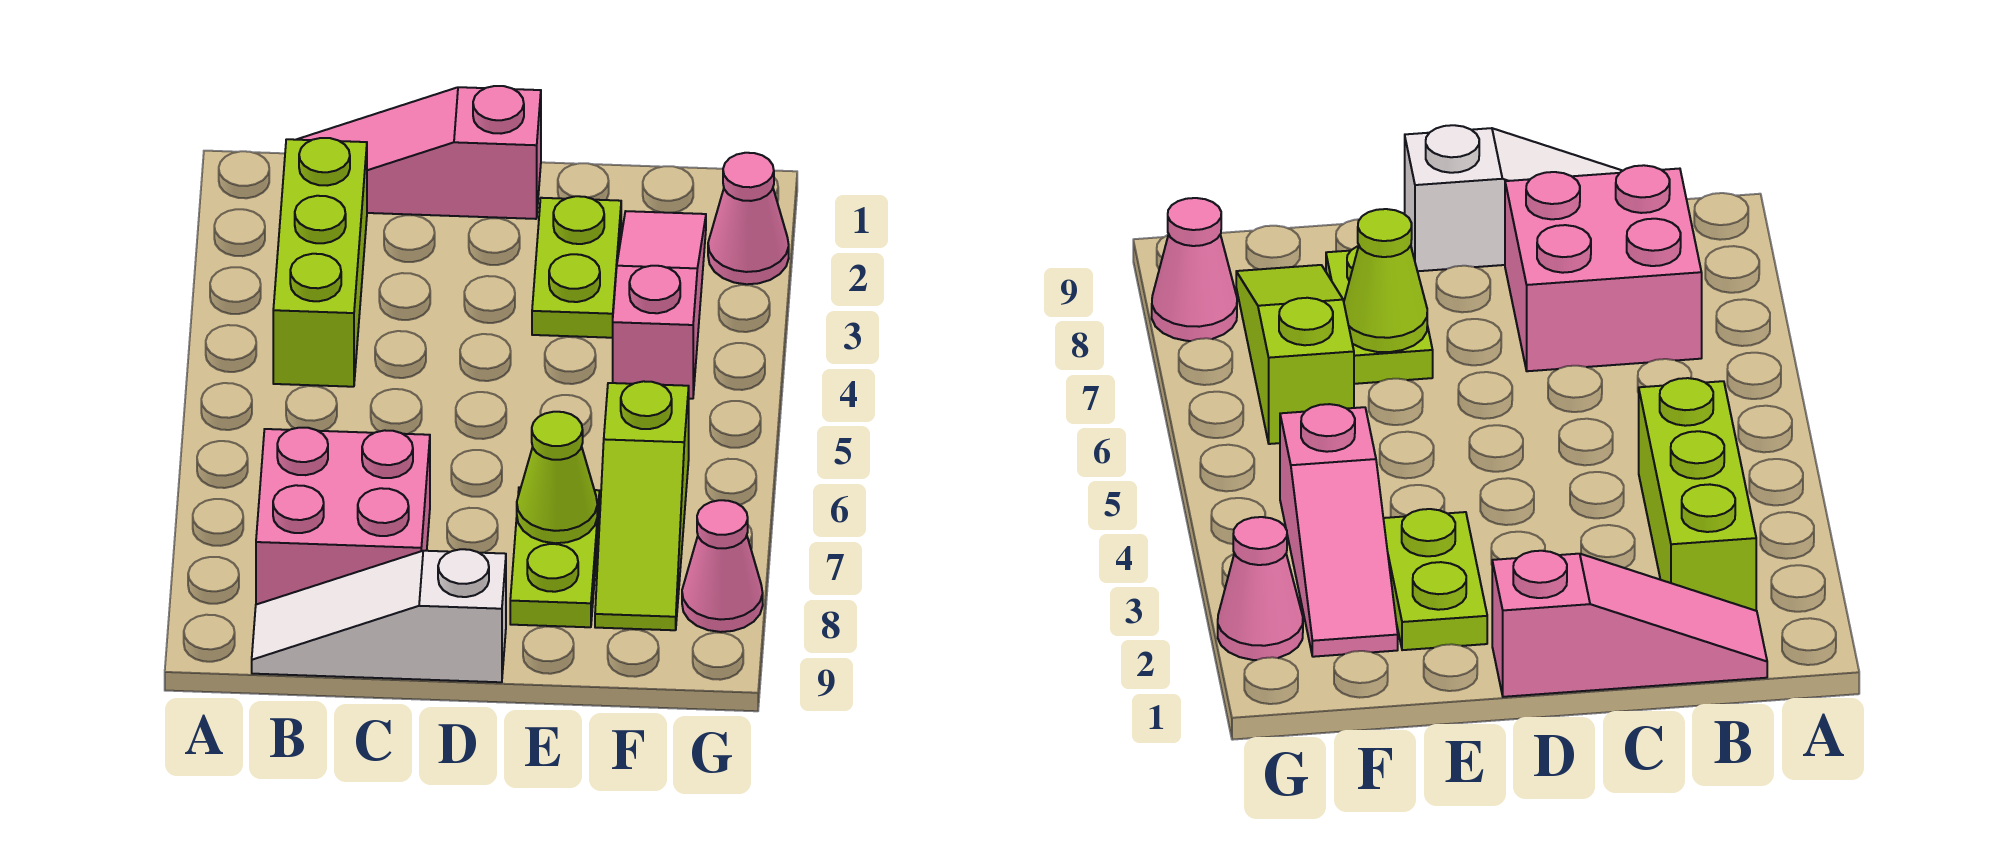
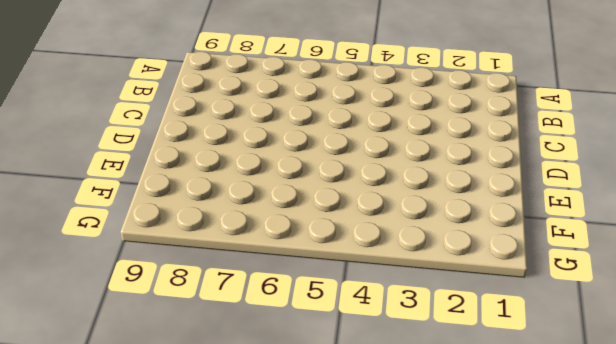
none -> pink 1x3 slope [297,86,541,219]
none -> lime 1x3 brick [273,138,367,387]

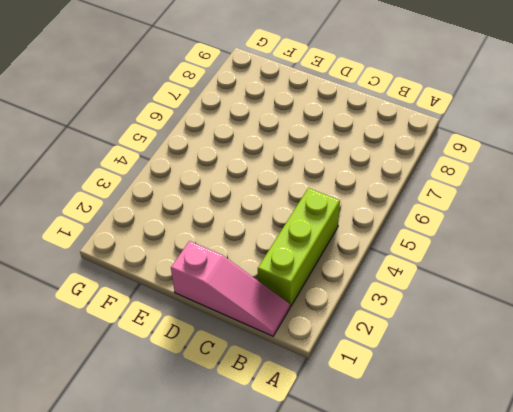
none -> pink 2x2 brick [256,428,430,605]
none -> white 1x3 slope [252,549,506,682]

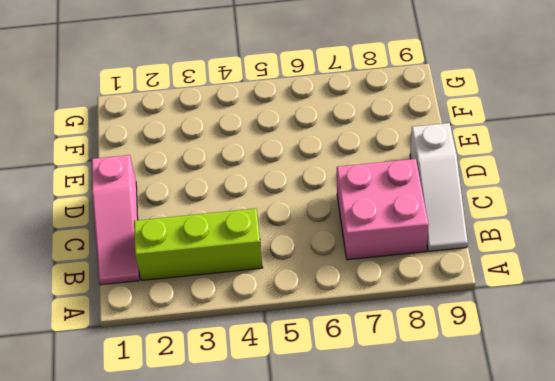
none -> lime 1x2 plate [532,196,621,338]
none -> lime 1x2 plate [510,487,600,627]

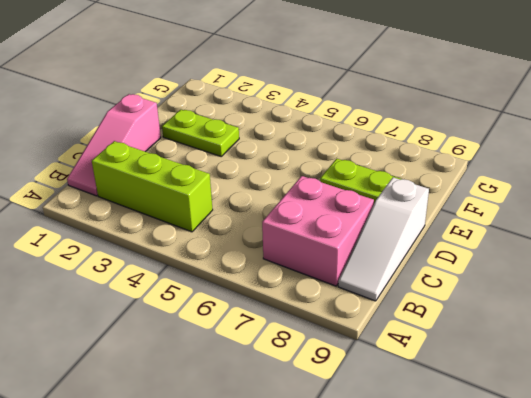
none -> pink 1x3 slope [613,211,706,399]
none -> lime 1x3 slope [595,381,689,630]

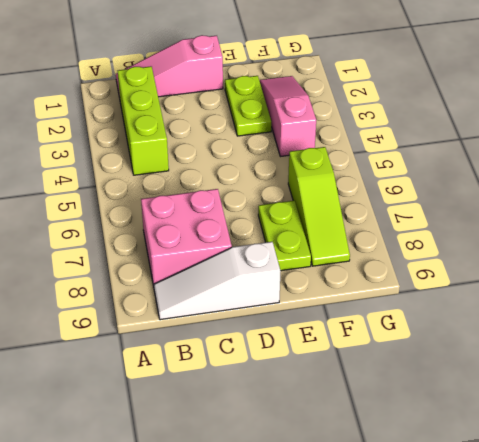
none -> pink 1x1 cone [708,153,789,284]
none -> pink 1x1 cone [682,500,763,632]

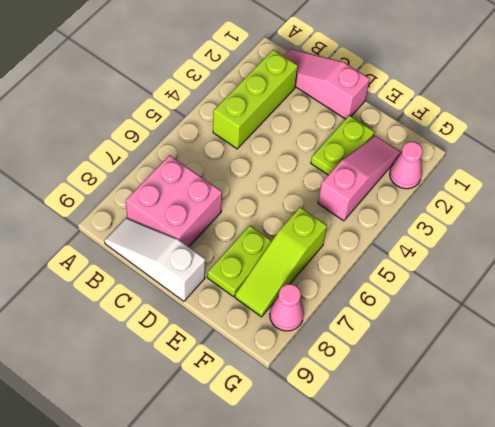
none -> lime 1x1 cone [517,412,597,543]

